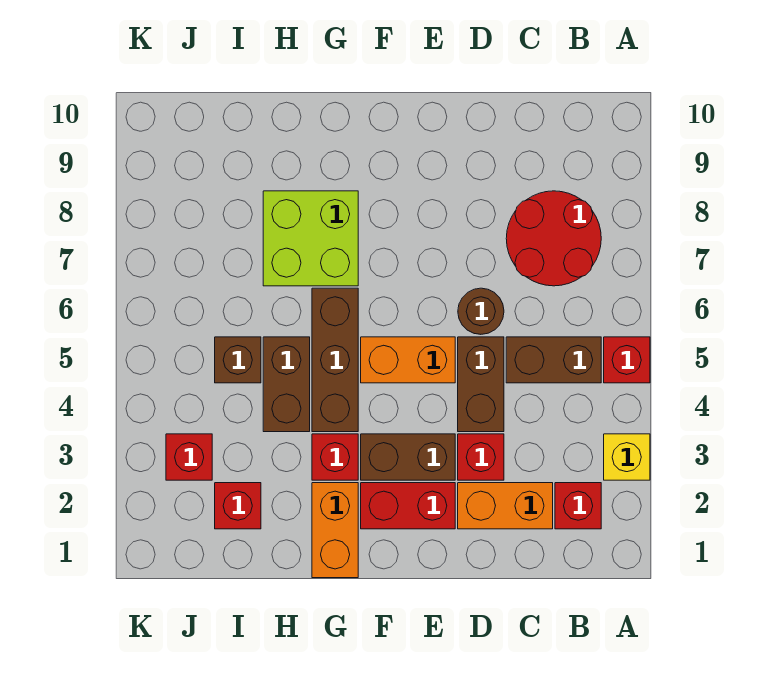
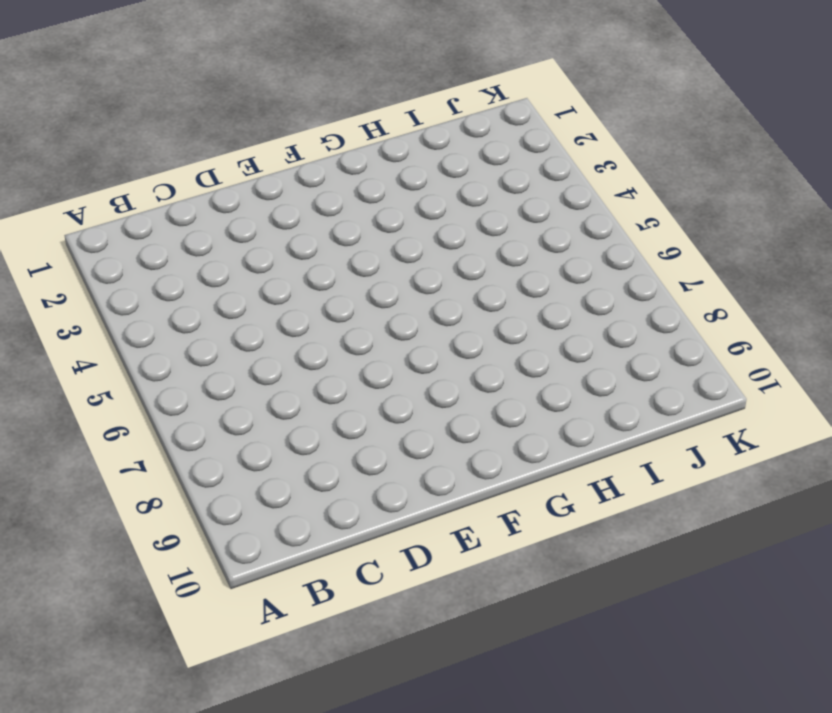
none -> yellow 1x1 brick [604,434,650,480]
none -> red 1x1 brick [604,337,650,383]
none -> red 1x1 brick [555,483,601,529]

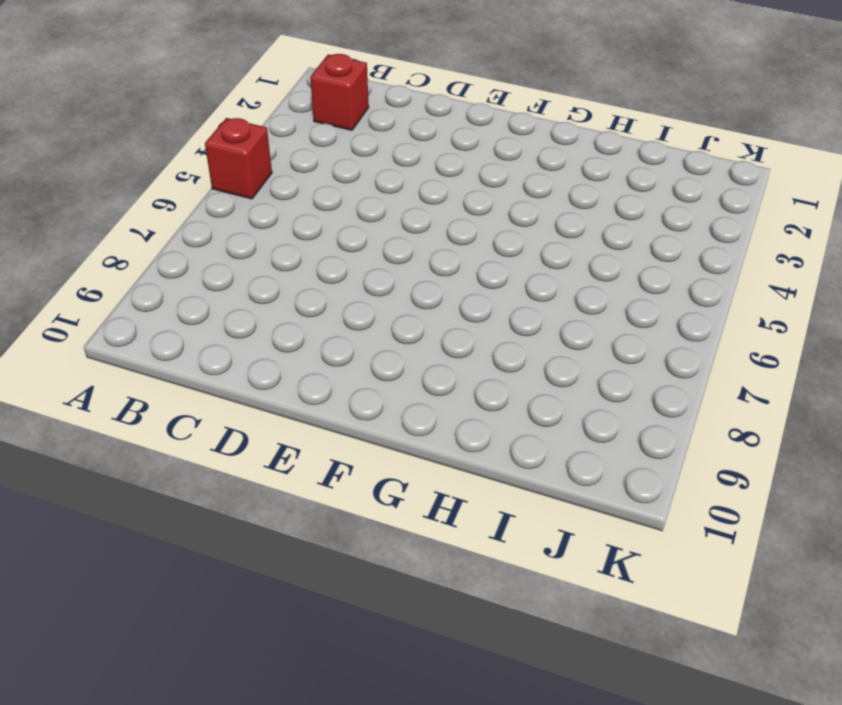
none -> yellow 1x1 brick [604,434,650,480]
none -> brown 1x2 brick [506,337,601,383]
none -> red 2x2 round brick [506,191,601,286]

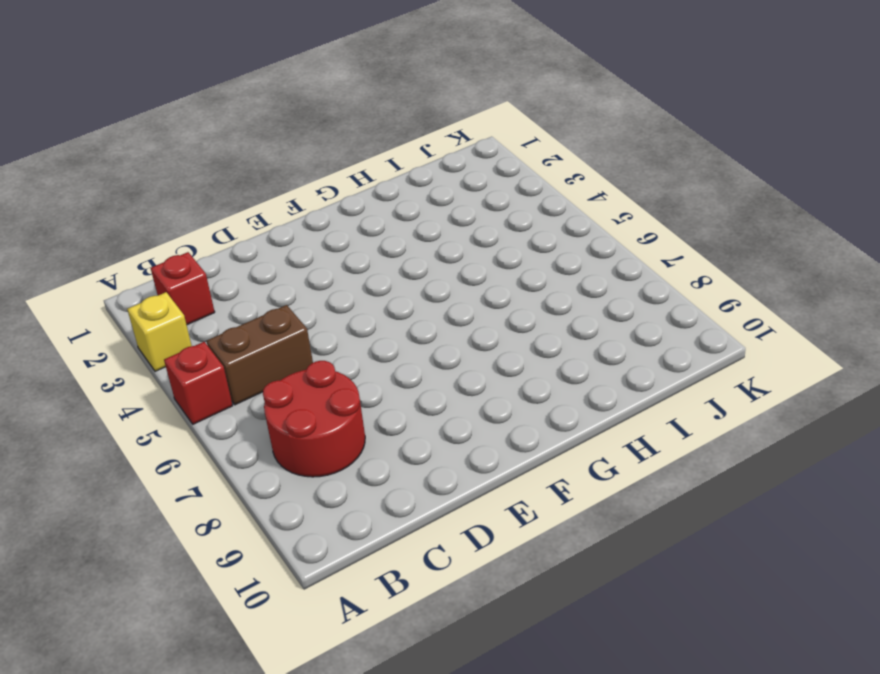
none -> orange 1x2 brick [458,483,553,529]
none -> red 1x1 brick [458,434,504,480]
none -> brown 1x2 brick [458,337,504,432]

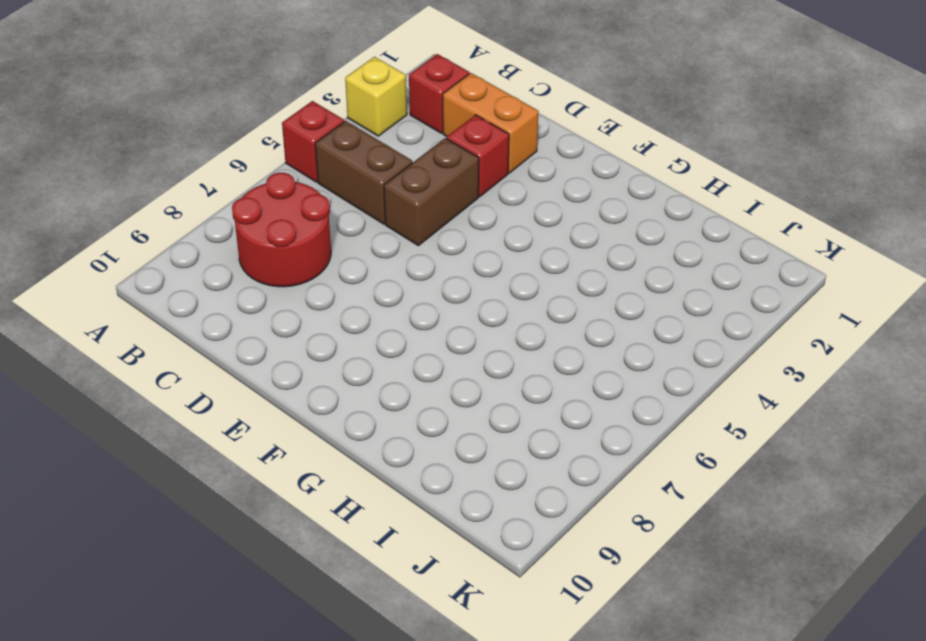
none -> brown 1x1 round brick [458,288,504,334]
none -> red 1x2 brick [361,483,455,529]
none -> brown 1x2 brick [361,434,455,480]

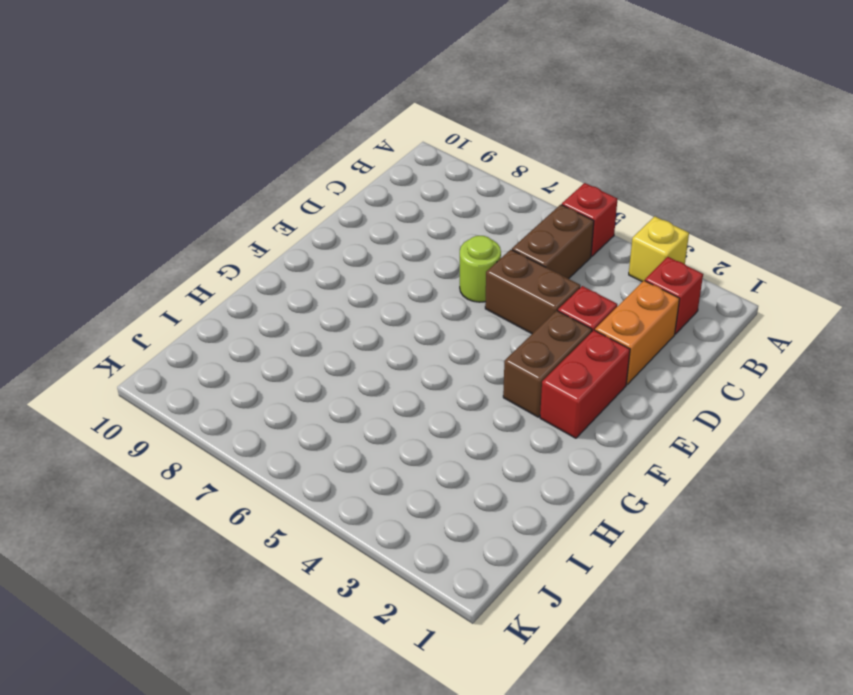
lime 1x1 round brick [460,236,501,302] -> brown 1x1 round brick [458,288,504,334]
none -> red 2x2 round brick [506,191,601,286]
none -> orange 1x2 brick [361,337,455,383]
none -> orange 1x2 brick [312,483,358,578]

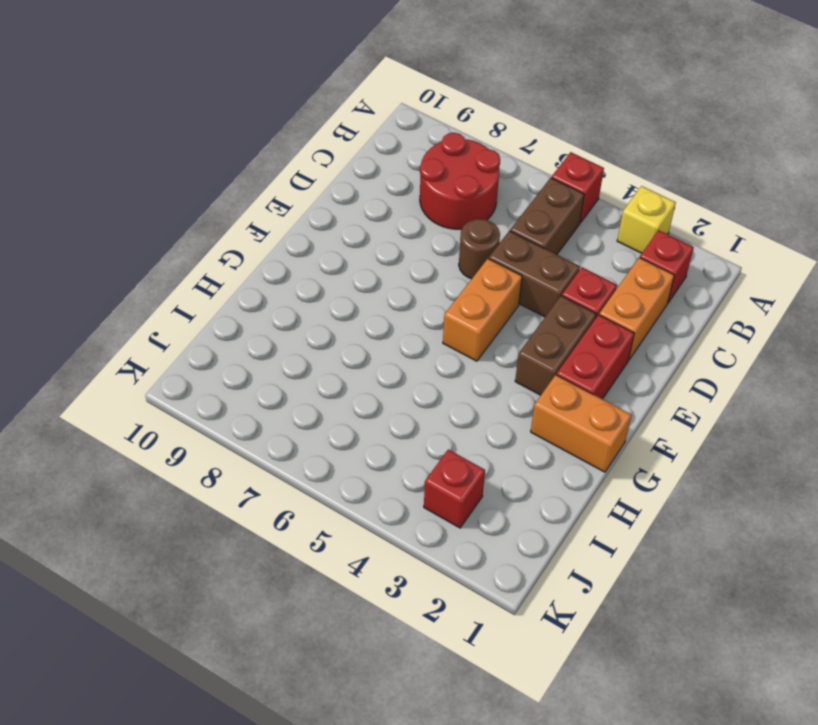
none -> red 1x1 brick [312,434,358,480]
none -> brown 1x3 brick [312,288,358,432]
none -> lime 2x2 brick [263,191,358,286]

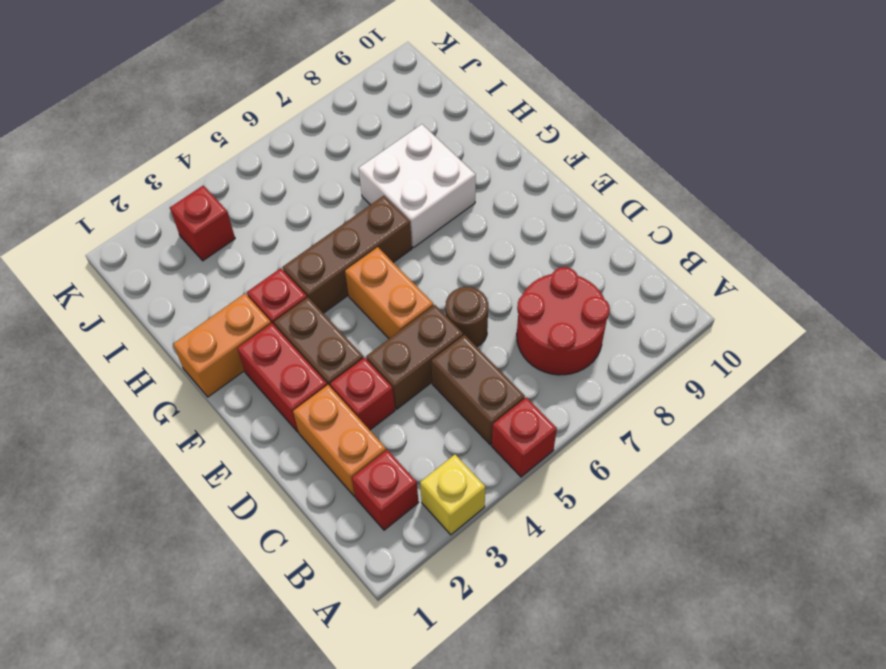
white 2x2 brick [359,124,476,247] -> lime 2x2 brick [263,191,358,286]
none -> brown 1x2 brick [263,337,310,432]
none -> red 1x1 brick [215,483,261,529]
none -> brown 1x1 brick [215,337,261,383]

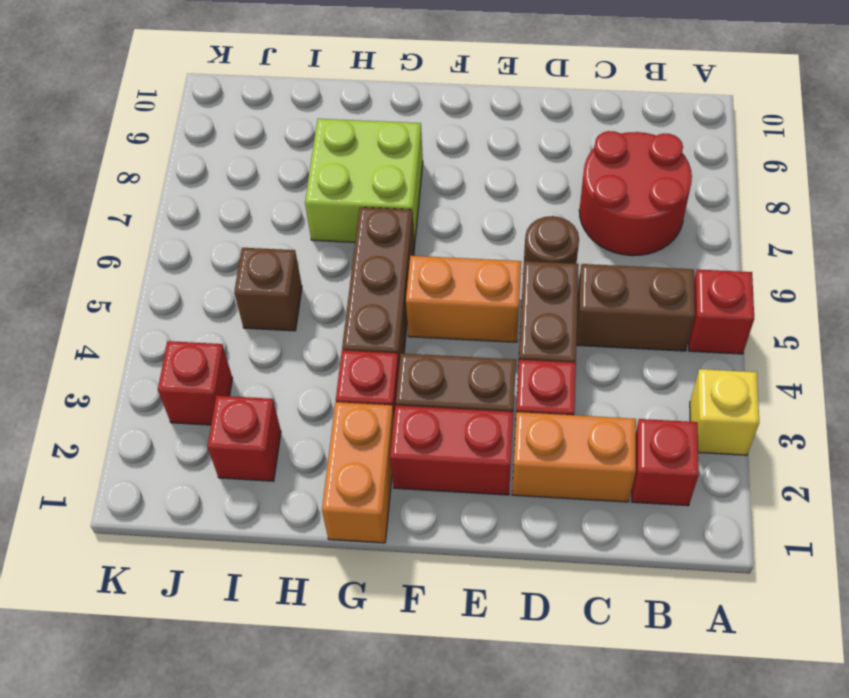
none -> brown 1x2 brick [263,337,310,432]

